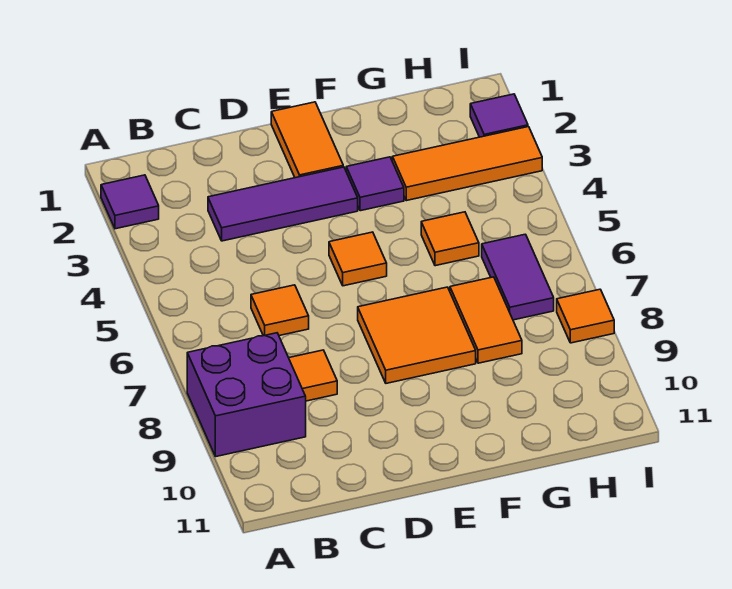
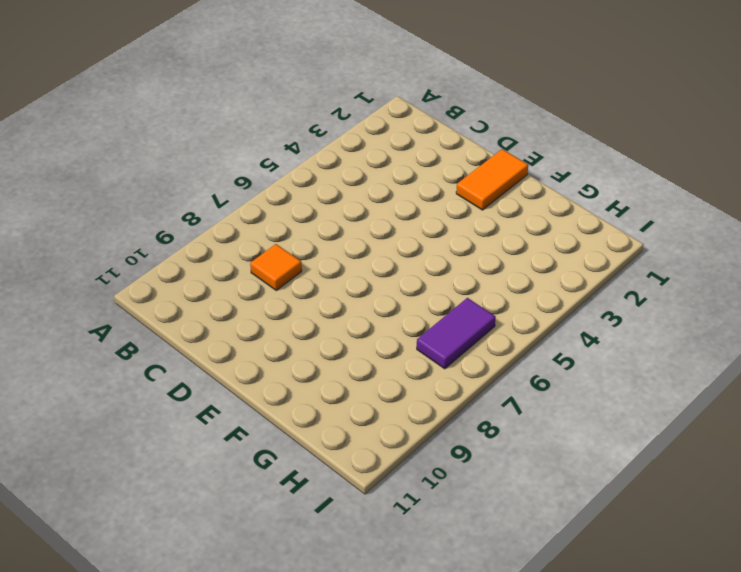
none -> purple 1x1 tile [101,175,159,229]
none -> purple 2x2 brick [187,333,306,457]
none -> purple 1x3 tile [208,167,358,241]

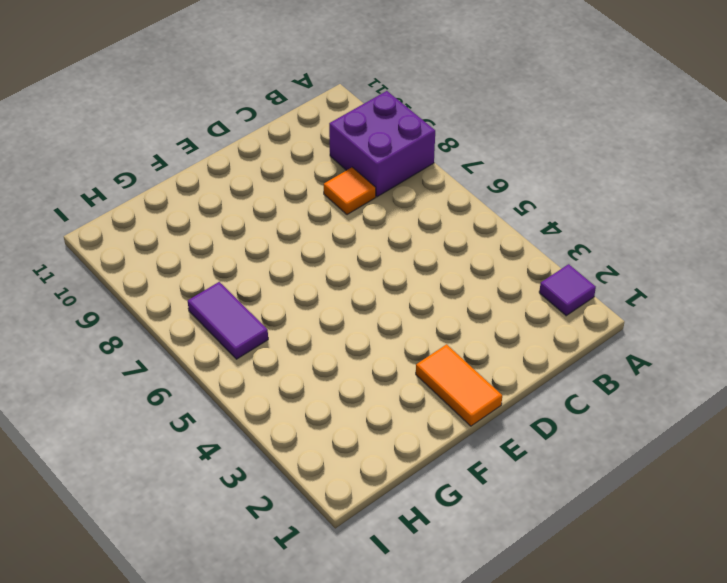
none -> purple 1x3 tile [208,167,358,241]
none -> orange 1x1 tile [251,285,309,336]
none -> orange 1x1 tile [329,232,387,286]

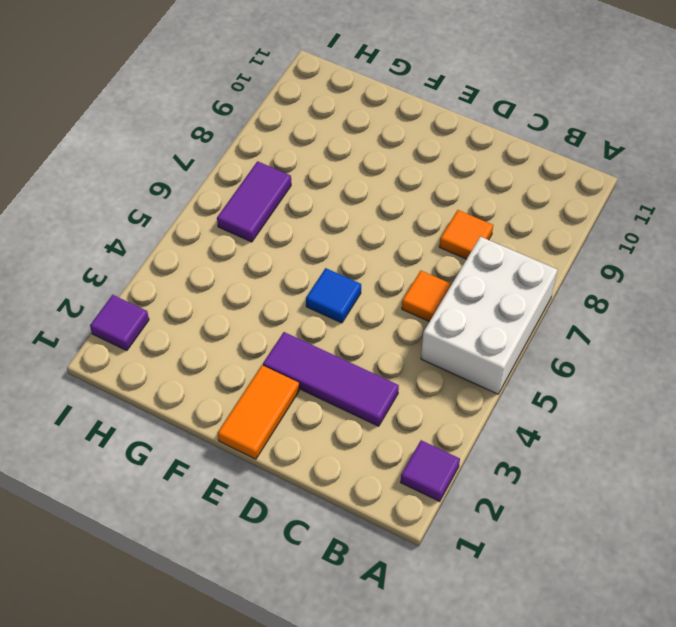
white 2x3 brick [421,236,557,394] -> none
blue 1x1 tile [306,268,361,323] -> orange 1x1 tile [329,232,387,286]
none -> purple 2x2 brick [187,333,306,457]
none -> orange 2x2 tile [358,287,476,383]
none -> purple 1x1 tile [346,157,404,211]

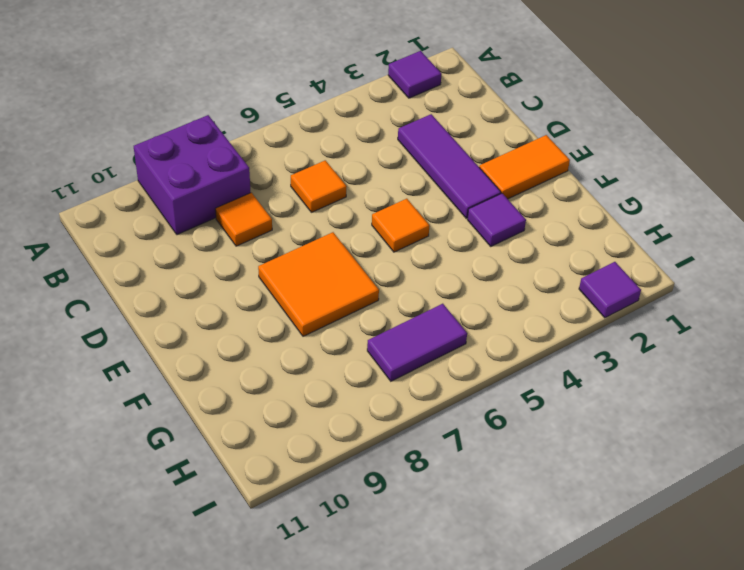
none -> orange 1x3 tile [392,127,542,201]
none -> orange 1x1 tile [421,212,479,266]
none -> orange 1x2 tile [450,277,522,363]

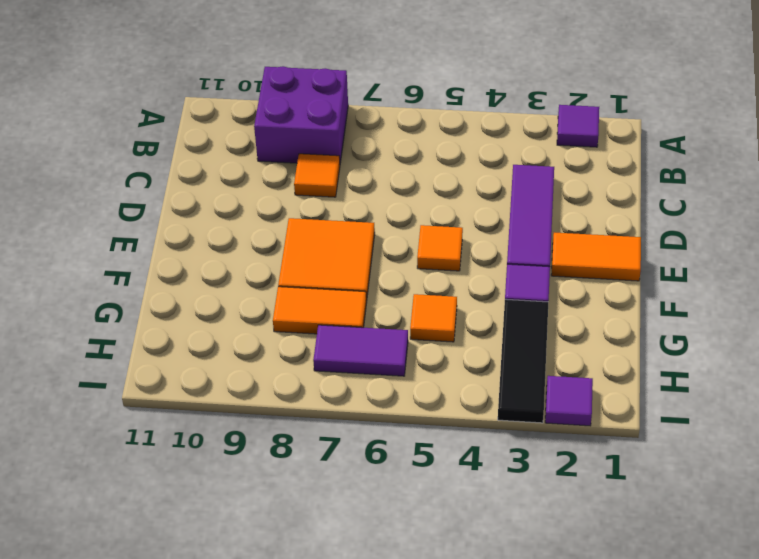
black 1x3 tile [498,299,548,423] -> orange 1x3 tile [392,127,542,201]
none -> orange 1x1 tile [251,285,309,336]
none -> orange 1x1 tile [557,289,614,343]

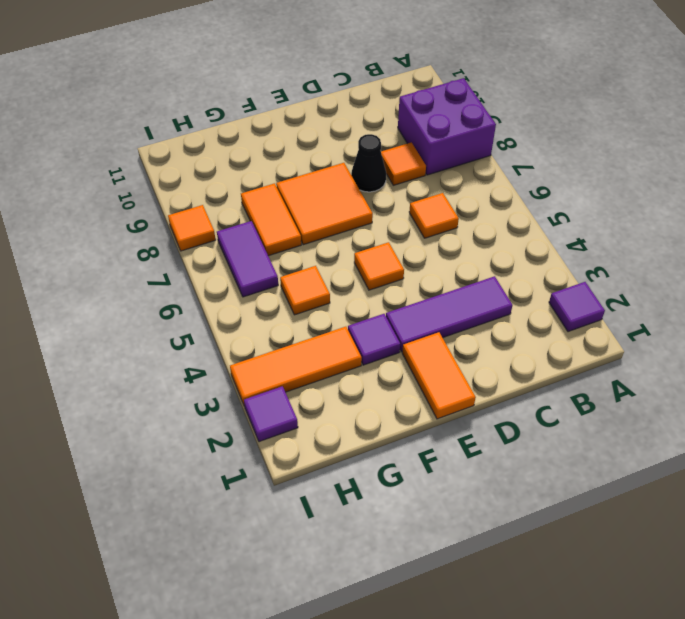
black 1x1 cone [351,134,386,192] -> none

